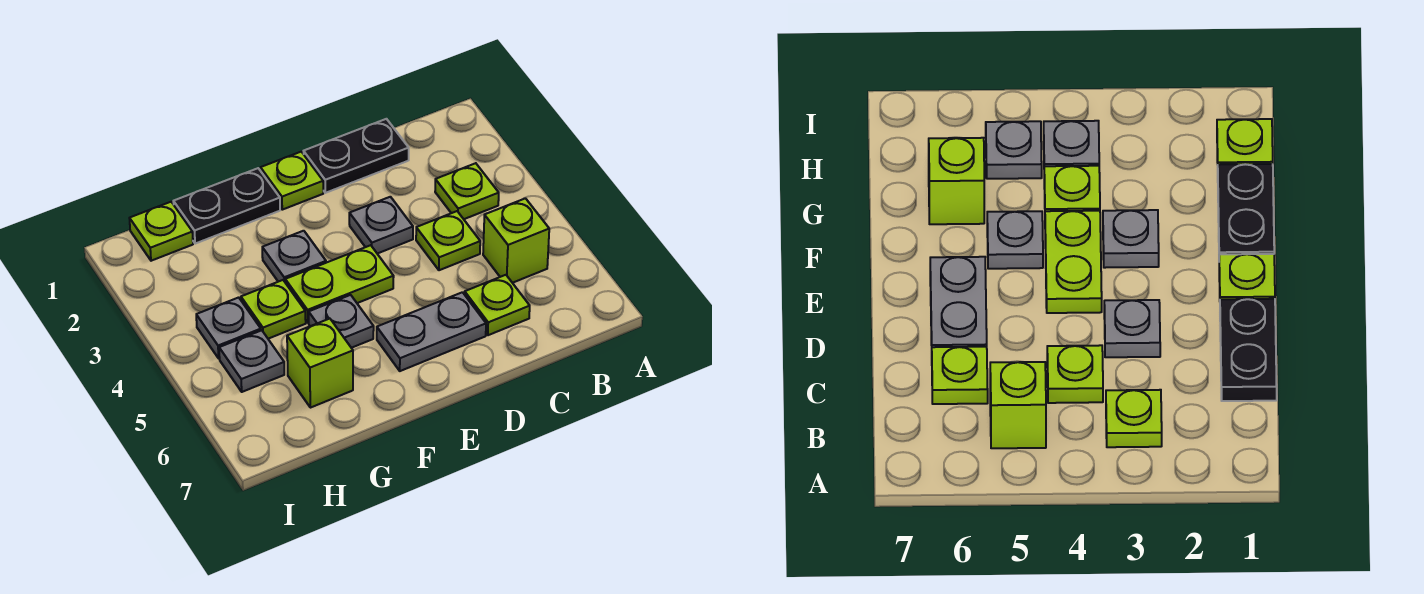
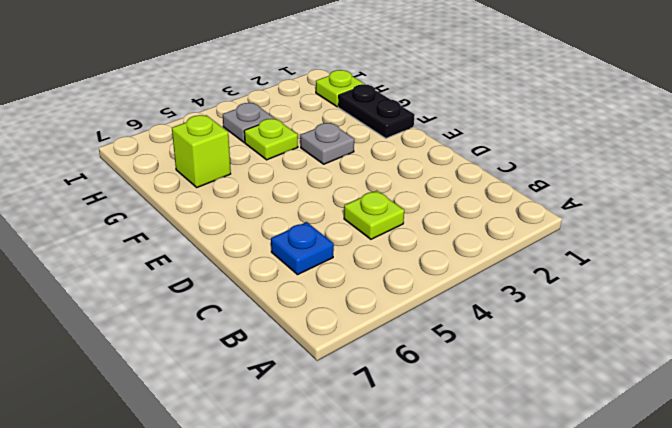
blue 1x1 plate [271,222,334,275] -> lime 1x1 plate [465,275,530,335]
none -> lime 1x1 plate [435,163,499,219]
none -> lime 1x1 brick [483,198,549,283]
none -> black 1x2 plate [304,119,409,193]

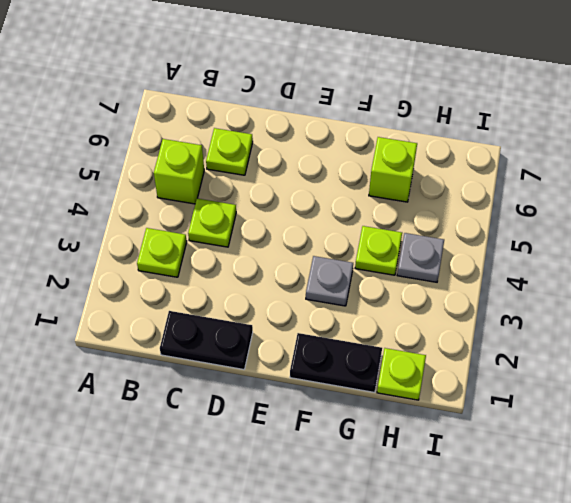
none -> grey 1x1 plate [349,197,413,254]
none -> grey 1x2 plate [377,292,486,371]
none -> lime 1x1 plate [260,152,323,210]

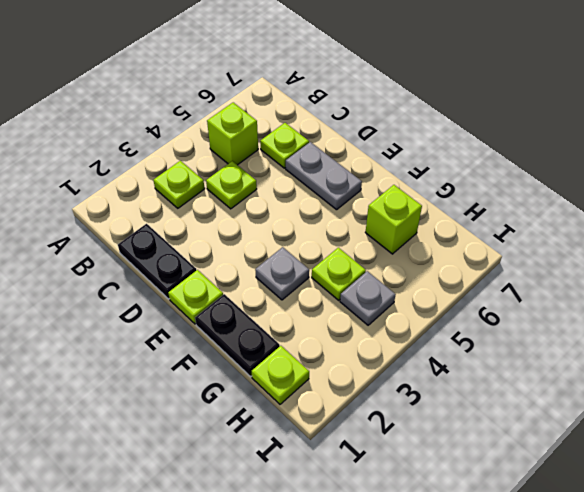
none -> grey 1x1 plate [349,197,413,254]
none -> lime 1x2 plate [285,245,394,323]
none -> grey 1x1 plate [309,295,374,348]

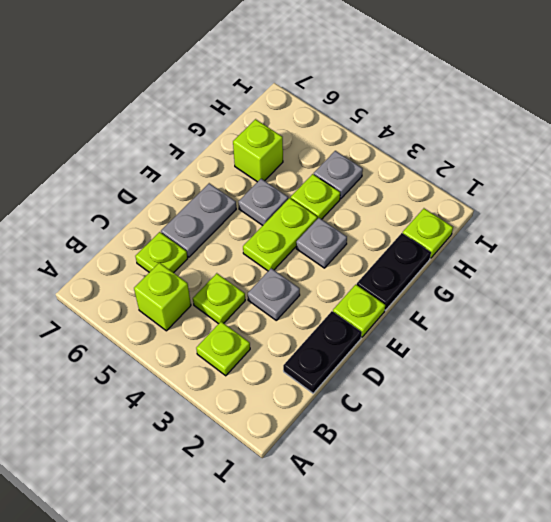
none -> grey 1x1 plate [219,330,284,392]

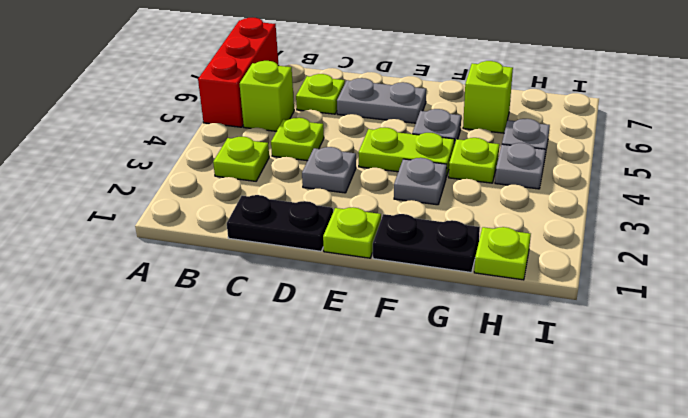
red 1x3 brick [198,18,279,127] -> none

